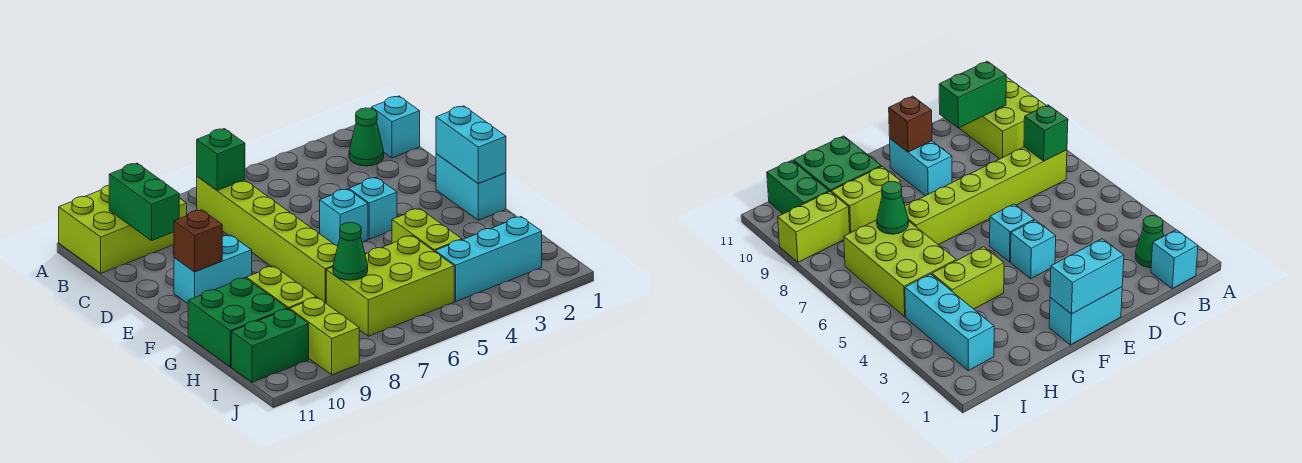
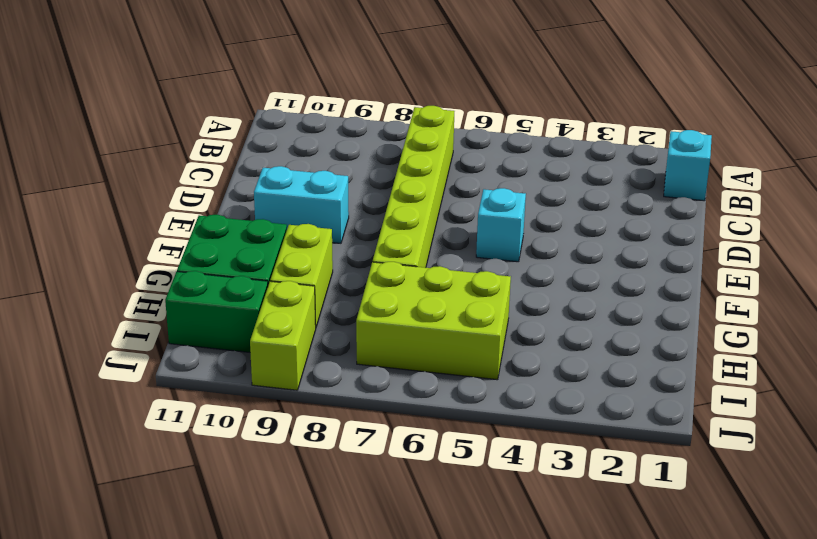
none -> lime 2x3 brick [59,185,187,273]
none -> green 1x1 cone [349,108,384,166]
none -> cyan 1x2 brick [436,154,506,220]

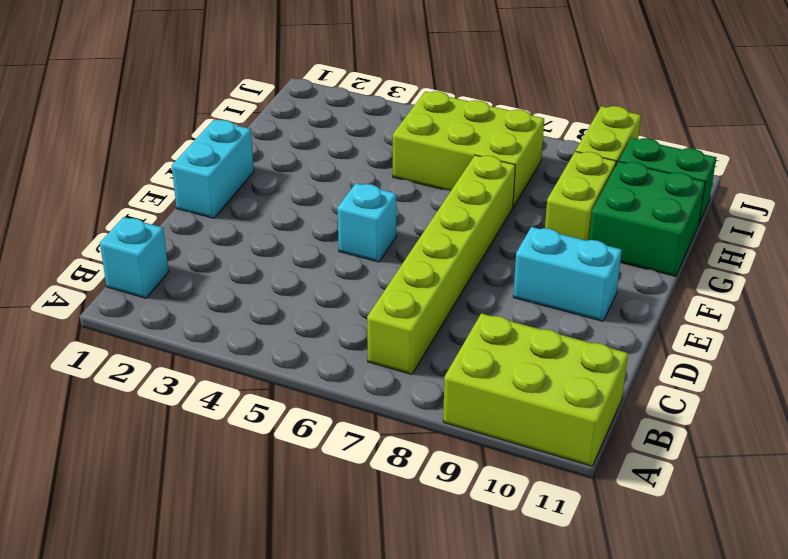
none -> green 1x1 cone [349,108,384,166]
none -> cyan 1x1 brick [349,177,397,239]
none -> lime 1x2 brick [392,208,462,252]

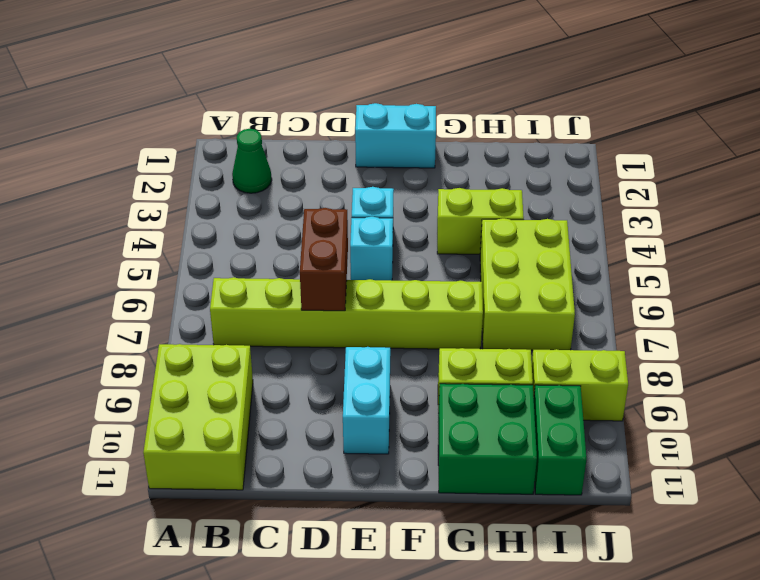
brown 1x2 brick [300,208,348,311] -> none
none -> cyan 1x1 brick [371,96,420,158]
none -> cyan 1x3 brick [435,217,542,301]
none -> green 1x1 brick [197,129,245,190]

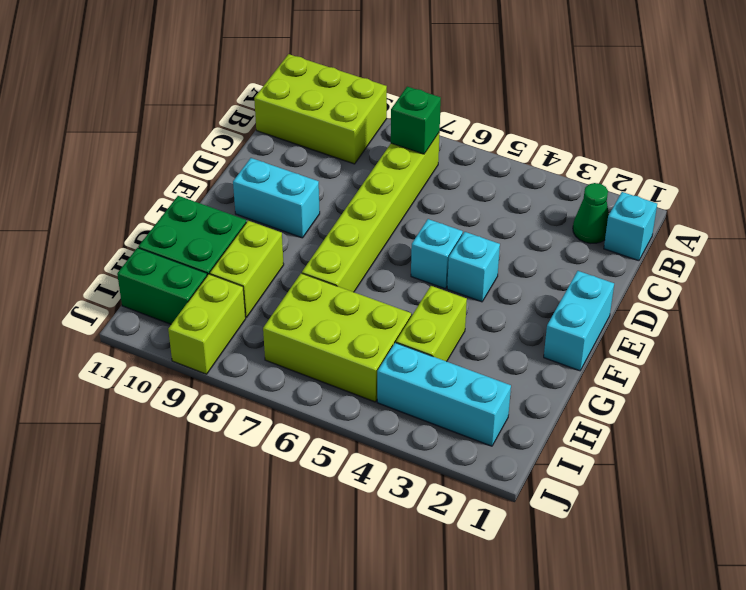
none -> green 1x2 brick [109,163,179,241]
none -> cyan 1x2 brick [436,106,506,184]
none -> brown 1x1 brick [174,210,222,272]

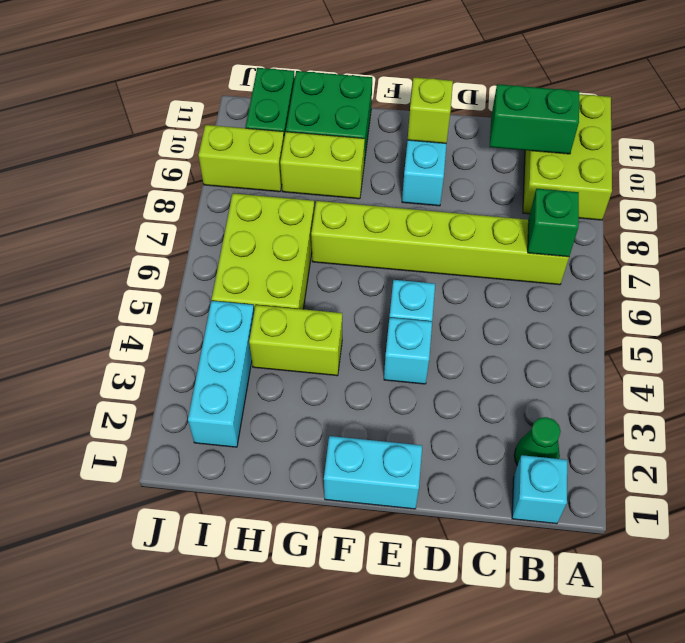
lime 1x1 brick [408,77,453,144] -> brown 1x1 brick [174,210,222,272]
none -> cyan 1x2 brick [436,106,506,184]
none -> green 1x1 cone [333,223,368,280]

